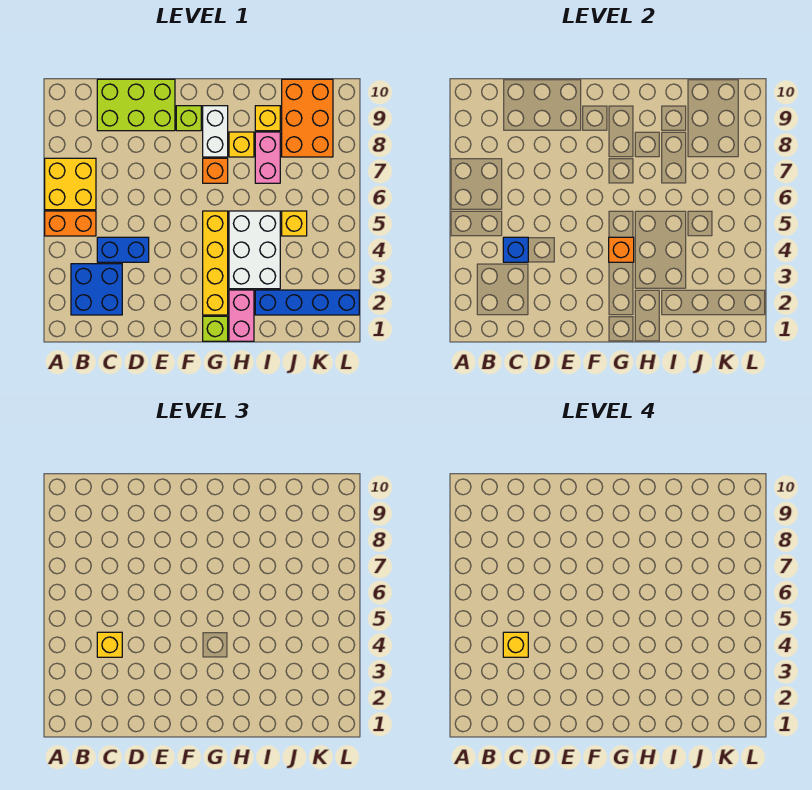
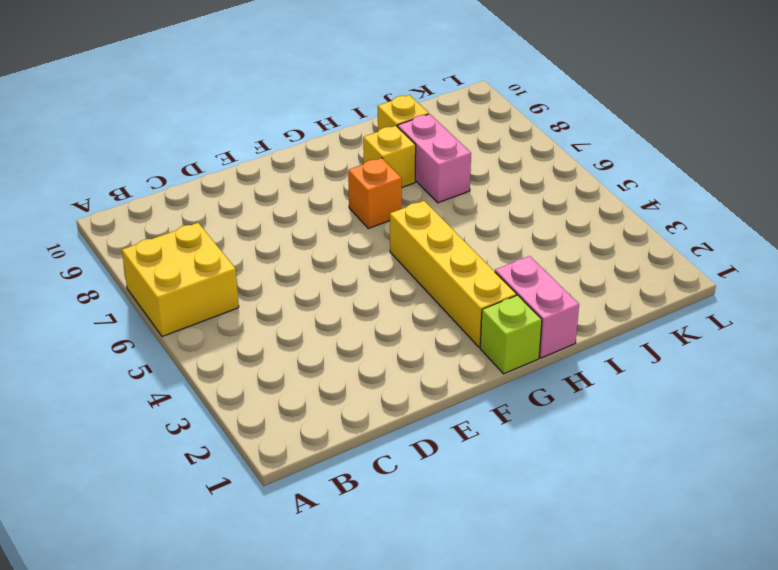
none -> orange 1x2 brick [45,211,96,236]
none -> blue 2x2 brick [71,264,122,315]
none -> blue 1x2 brick [97,237,149,262]

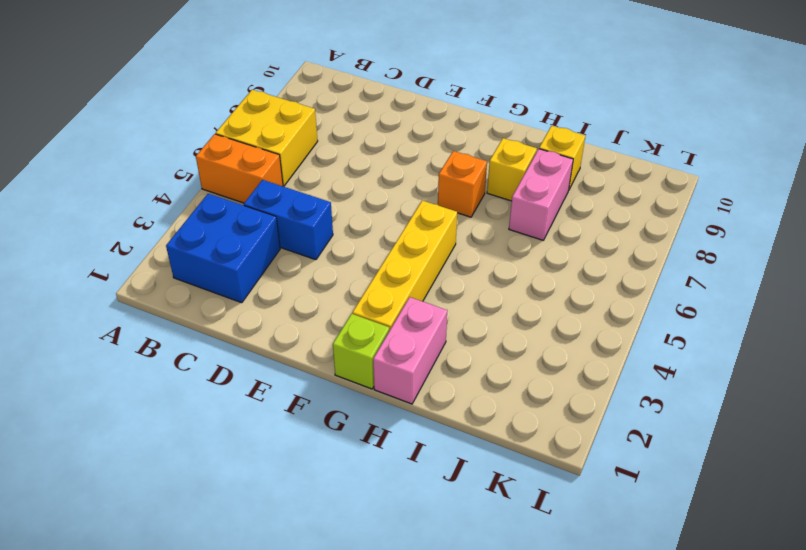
none -> lime 2x3 brick [97,79,175,131]
none -> lime 1x1 brick [176,106,201,131]
none -> white 1x2 brick [203,106,228,157]

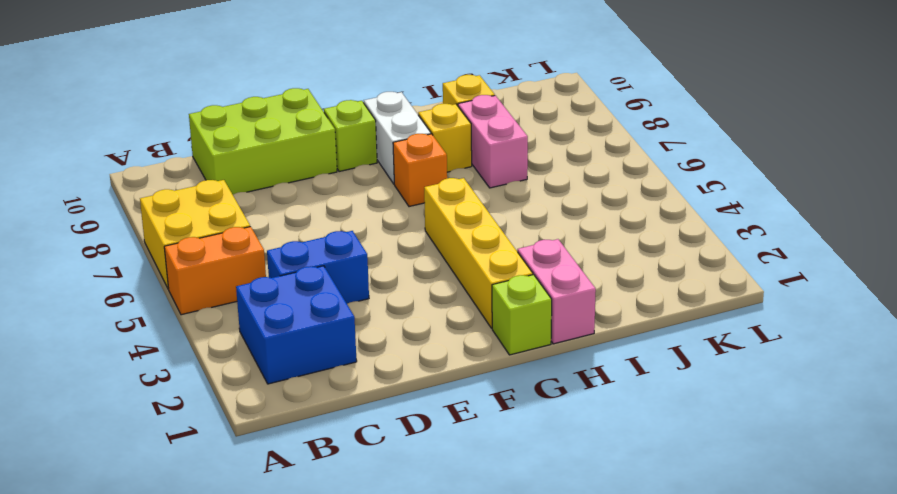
none -> white 2x3 brick [229,211,280,289]
none -> blue 1x4 brick [255,290,359,315]
none -> yellow 1x1 brick [282,211,307,236]

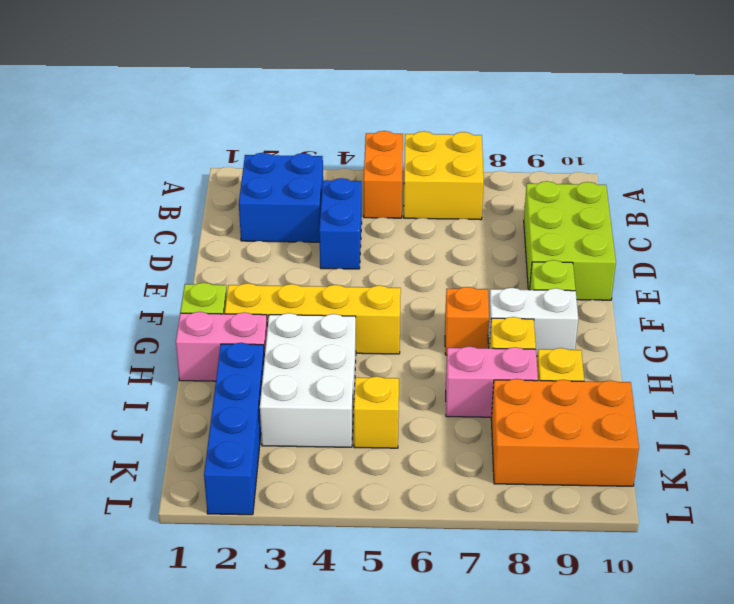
white 2x3 brick [260,313,356,447] -> white 2x3 brick turned to [229,211,280,289]
none -> blue 1x1 brick [503,237,528,262]
none -> orange 1x1 brick [609,237,634,262]
none -> yellow 1x1 brick [97,632,122,657]

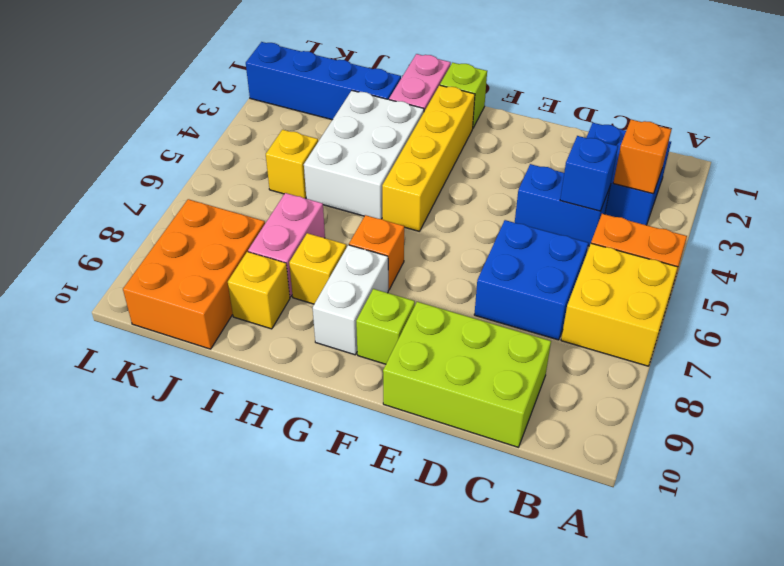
orange 1x1 brick [613,120,672,194] -> orange 1x1 brick moved to [609,237,634,262]
blue 2x2 brick [474,220,588,340] -> none
none -> yellow 1x1 brick [97,632,122,657]
none -> yellow 1x1 brick [503,632,528,657]

